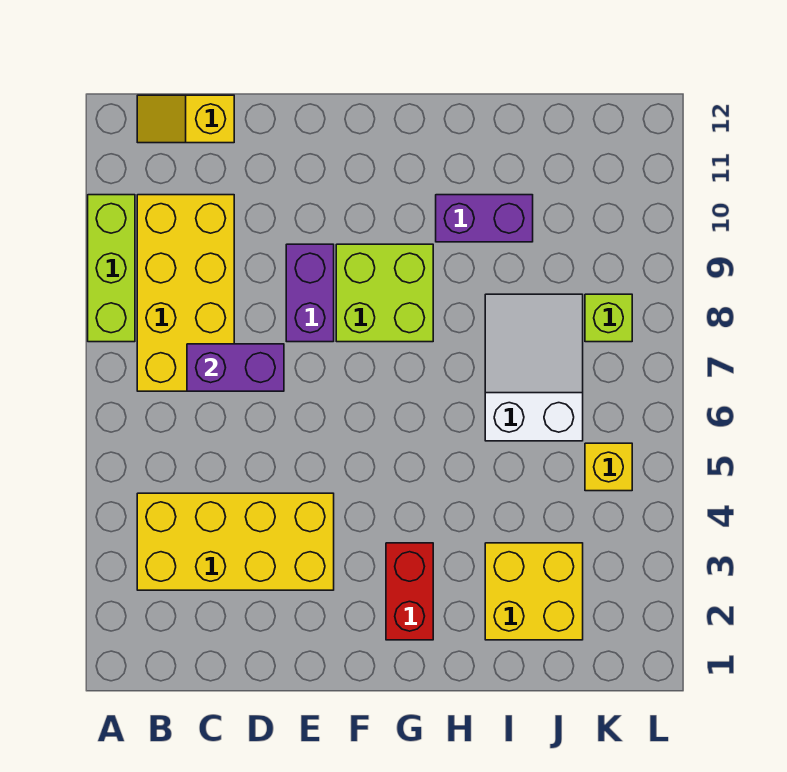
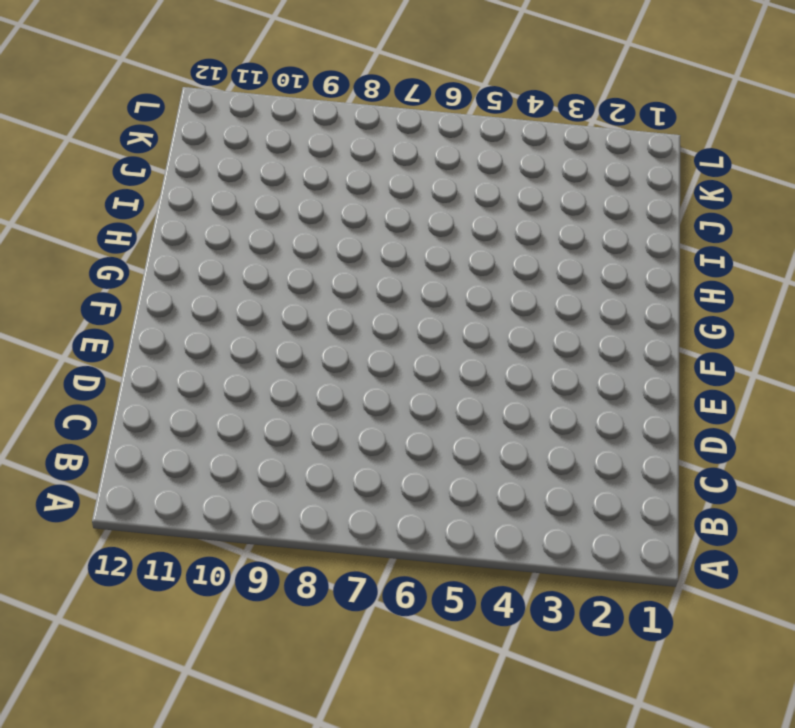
none -> lime 1x3 brick [88,195,135,342]
none -> yellow 2x4 brick [137,493,334,590]
none -> yellow 2x4 brick [137,195,234,391]

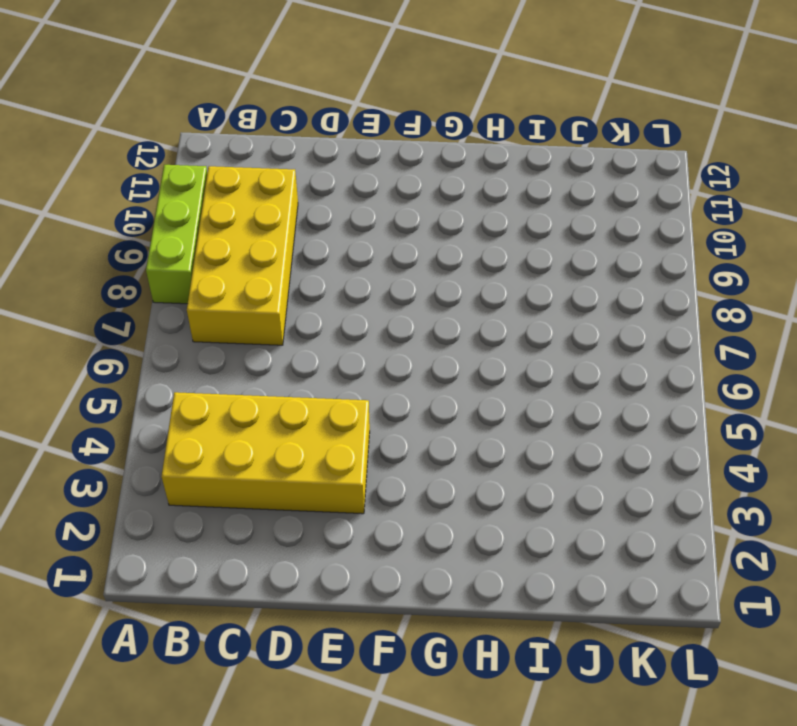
none -> yellow 1x2 slope [137,95,234,143]
none -> purple 1x2 brick [286,244,334,342]
none -> lime 2x2 brick [336,244,433,342]

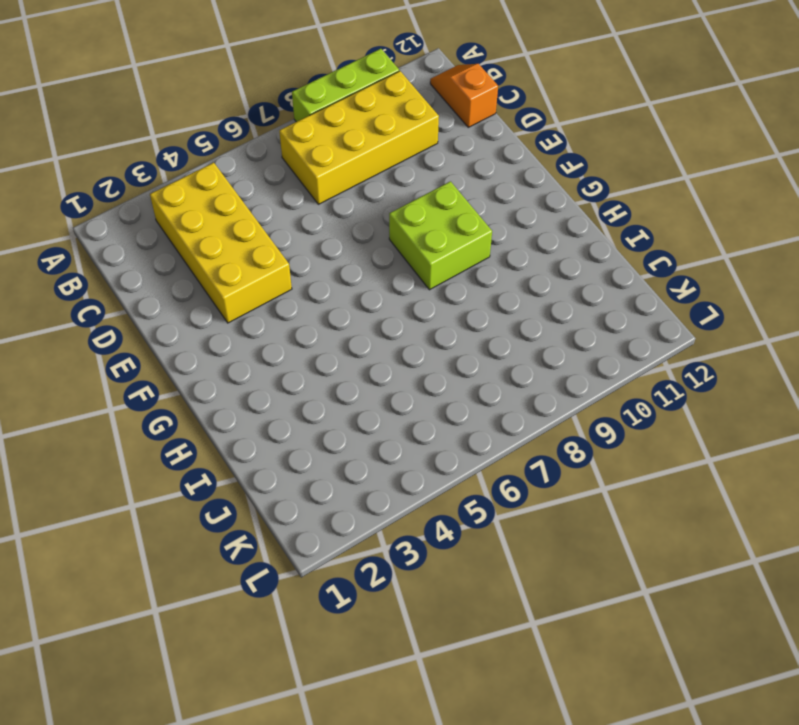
orange 1x2 slope [430,64,498,127] -> yellow 1x2 slope [137,95,234,143]
none -> purple 1x2 brick [286,244,334,342]
none -> red 1x2 brick [386,543,433,640]
none -> purple 1x2 brick [436,195,533,242]

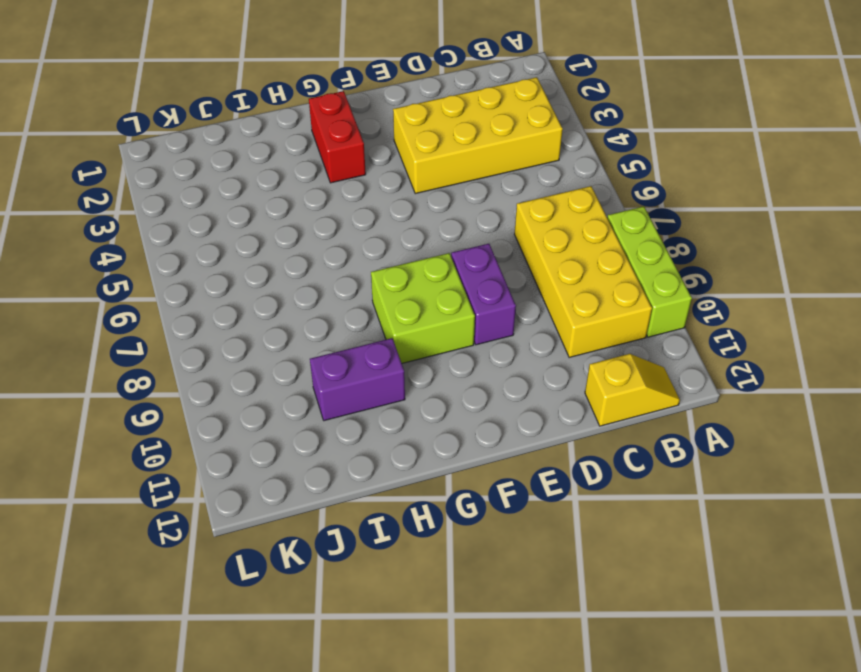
none -> yellow 2x2 brick [485,543,583,640]
none -> white 2x3 slope [485,294,583,441]
none -> yellow 1x1 brick [585,443,632,491]

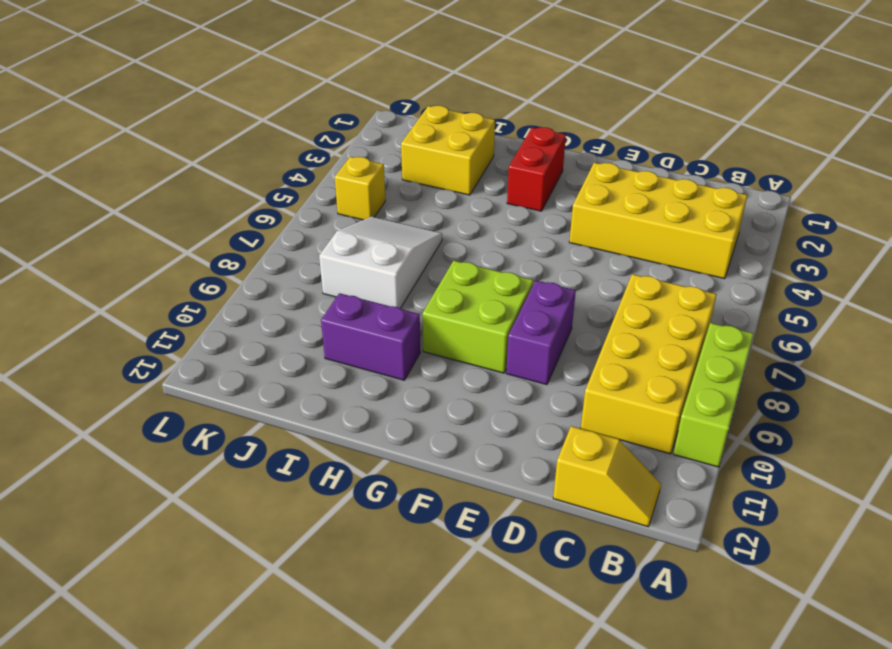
white 2x3 slope [319,217,442,308] -> white 2x3 slope turned to [485,294,583,441]
none -> lime 1x1 brick [585,294,632,342]
none -> purple 1x2 brick [187,344,284,391]

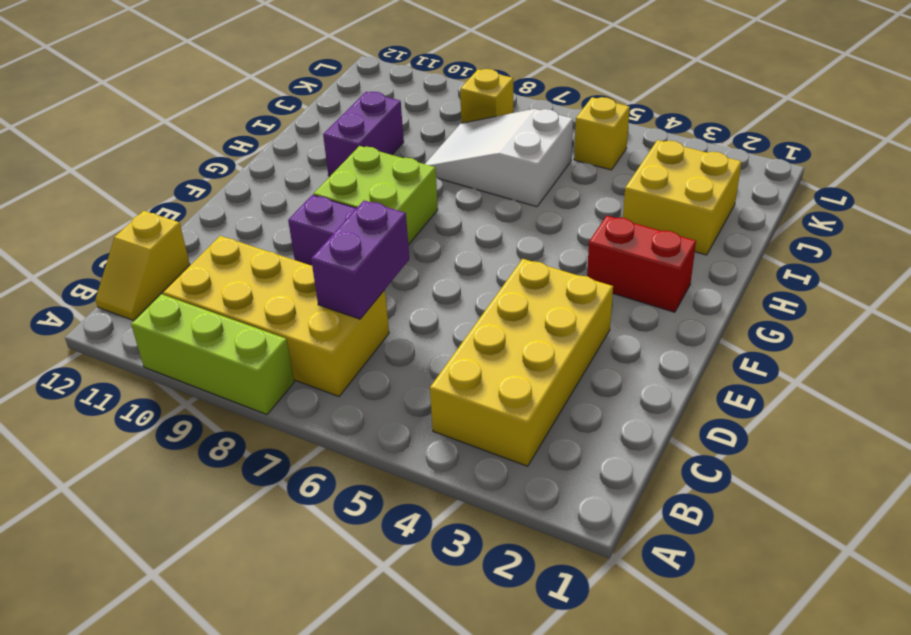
yellow 1x1 brick [460,69,513,123] -> lime 1x1 brick [585,294,632,342]

